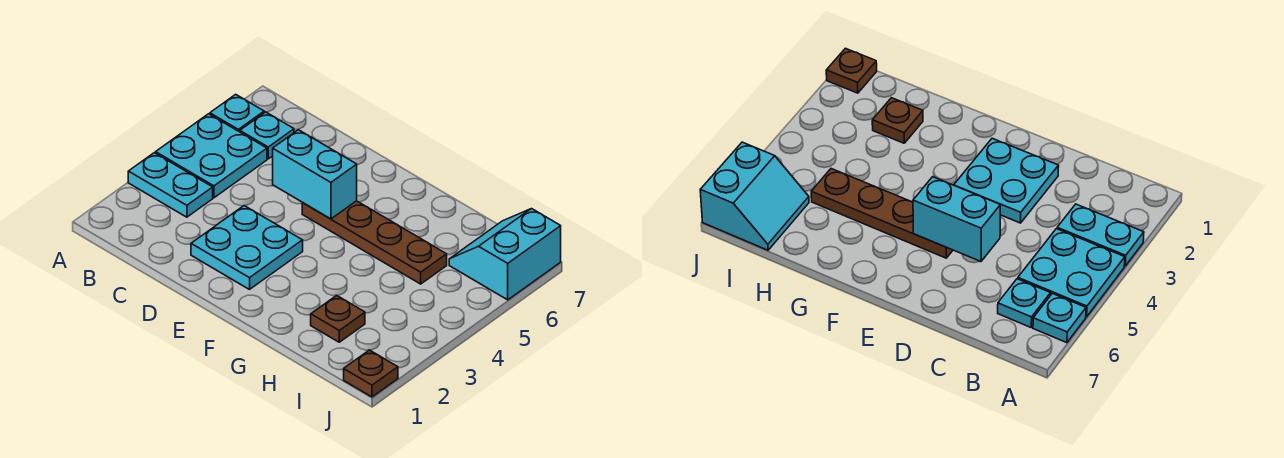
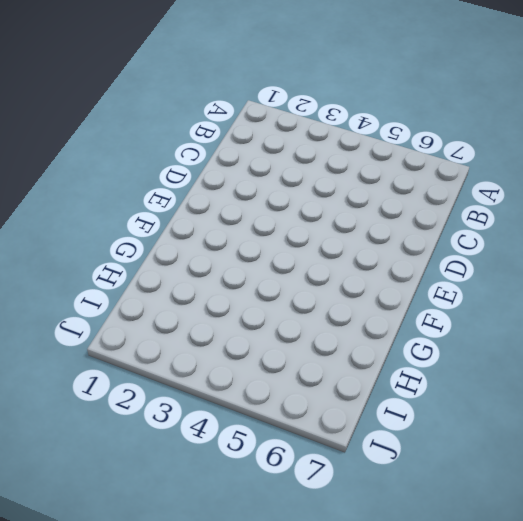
none -> cyan 1x2 plate [128,153,213,217]
none -> cyan 2x2 plate [156,114,267,198]

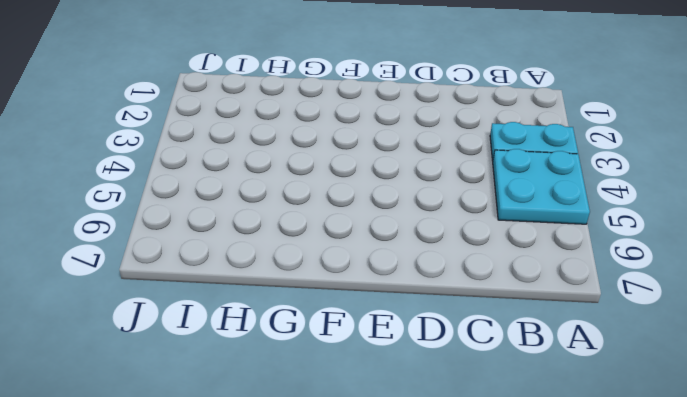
none -> cyan 1x1 plate [210,94,264,132]
none -> cyan 1x1 plate [240,112,294,159]

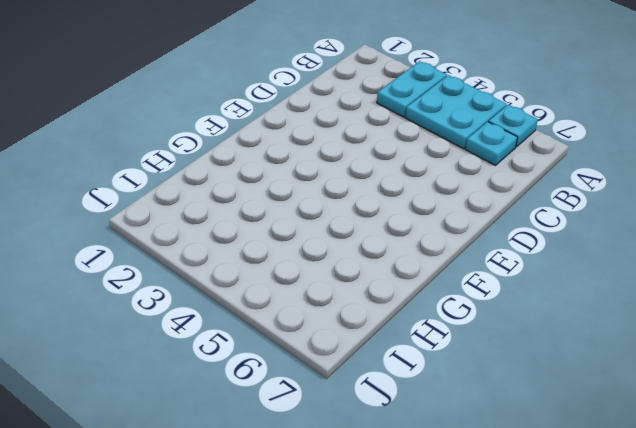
none -> cyan 2x2 plate [191,206,303,289]
none -> brown 1x4 plate [302,201,447,284]

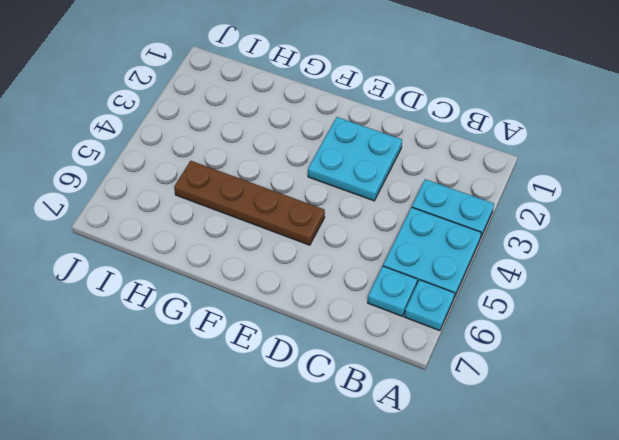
none -> brown 1x1 plate [311,295,365,342]
none -> cyan 2x2 slope [449,209,561,300]

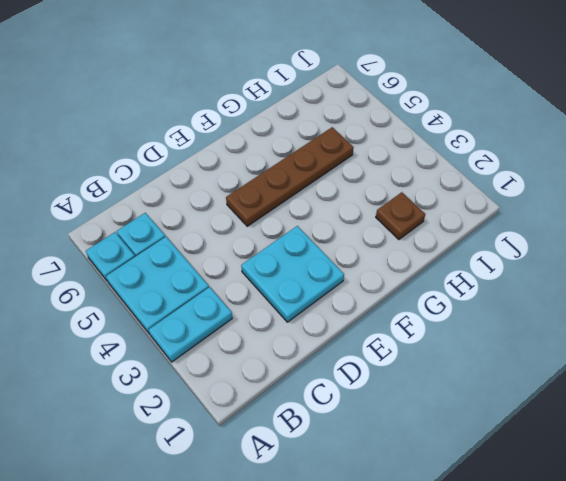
none -> cyan 2x2 slope [449,209,561,300]
none -> brown 1x1 plate [344,350,398,397]

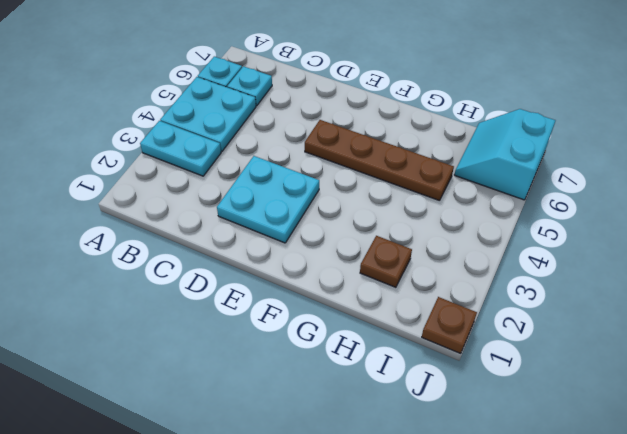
none -> cyan 1x2 brick [273,130,357,219]

